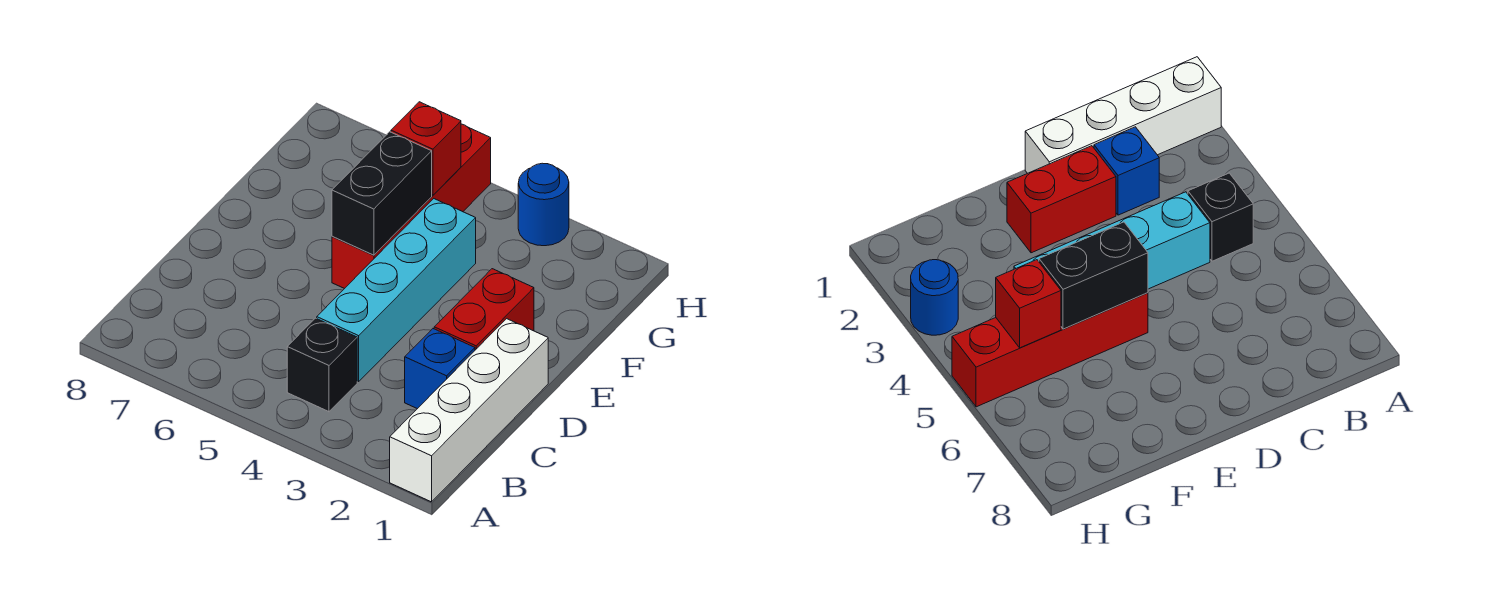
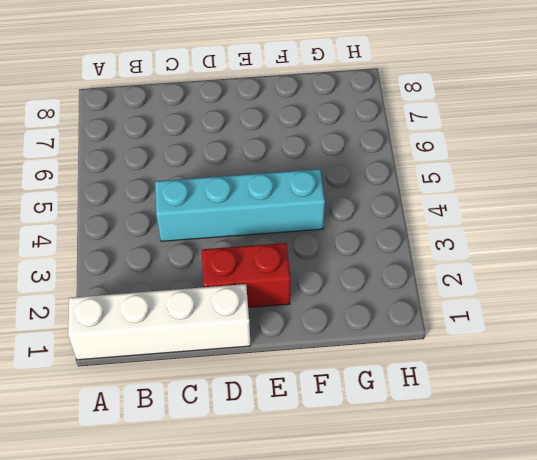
none -> black 1x1 brick [287,318,357,412]
none -> blue 1x1 brick [405,329,475,409]

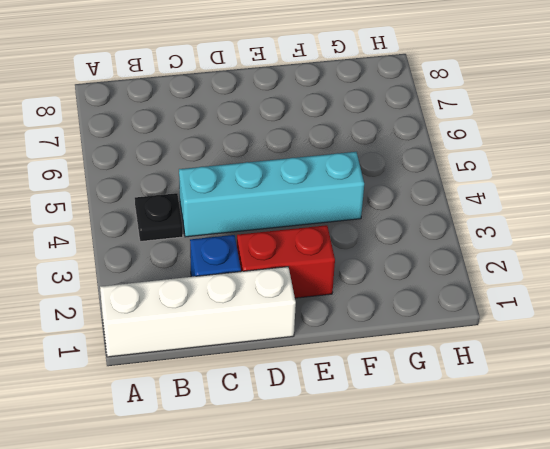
black 1x1 plate [135,193,183,241] -> black 1x1 brick [287,318,357,412]
none -> red 1x4 brick [332,124,491,289]
none -> blue 1x1 round brick [518,163,569,246]

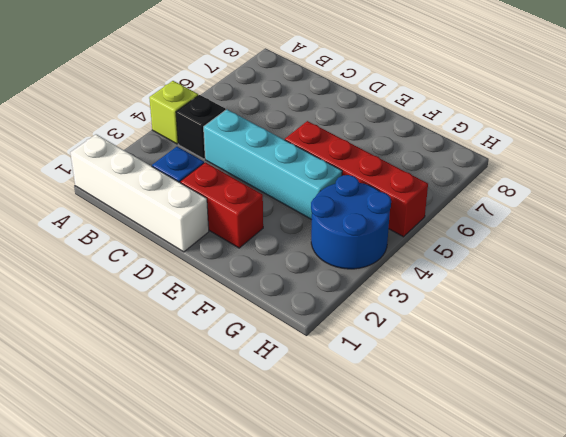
lime 1x1 brick [149,81,198,144] -> none
blue 2x2 round brick [311,175,391,269] -> blue 1x1 round brick [518,163,569,246]
none -> black 1x2 brick [332,132,432,255]
none -> red 1x1 brick [391,102,461,195]

